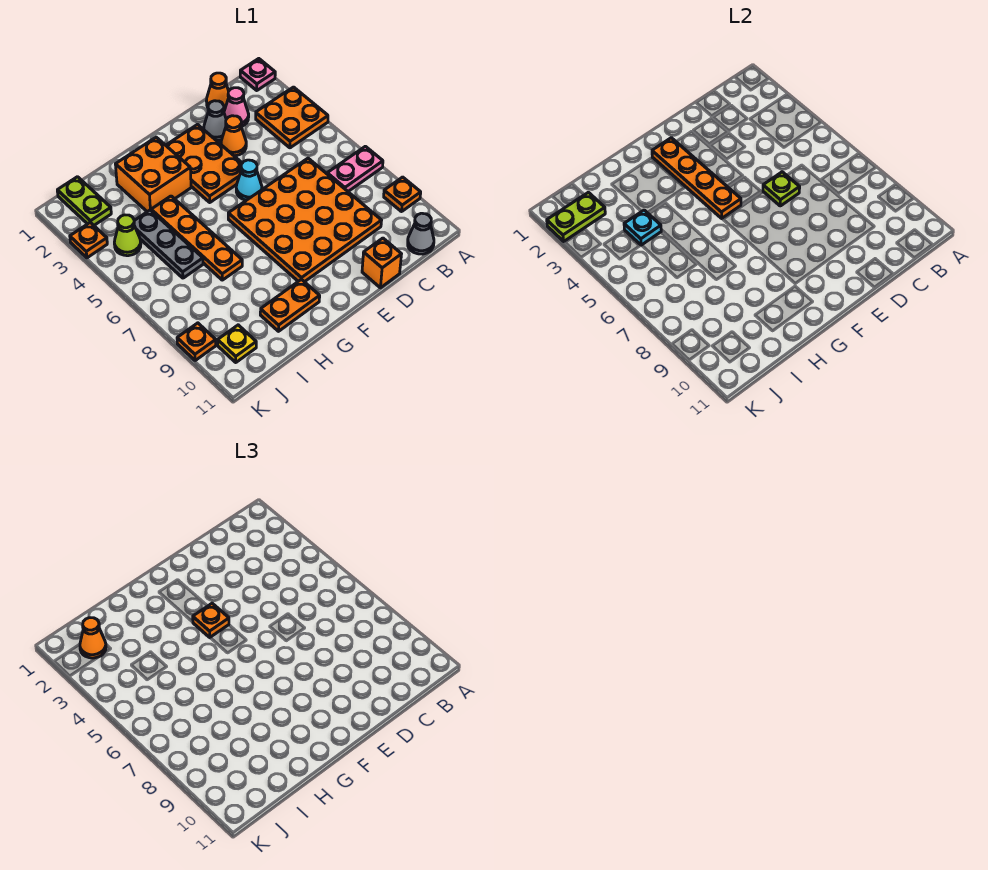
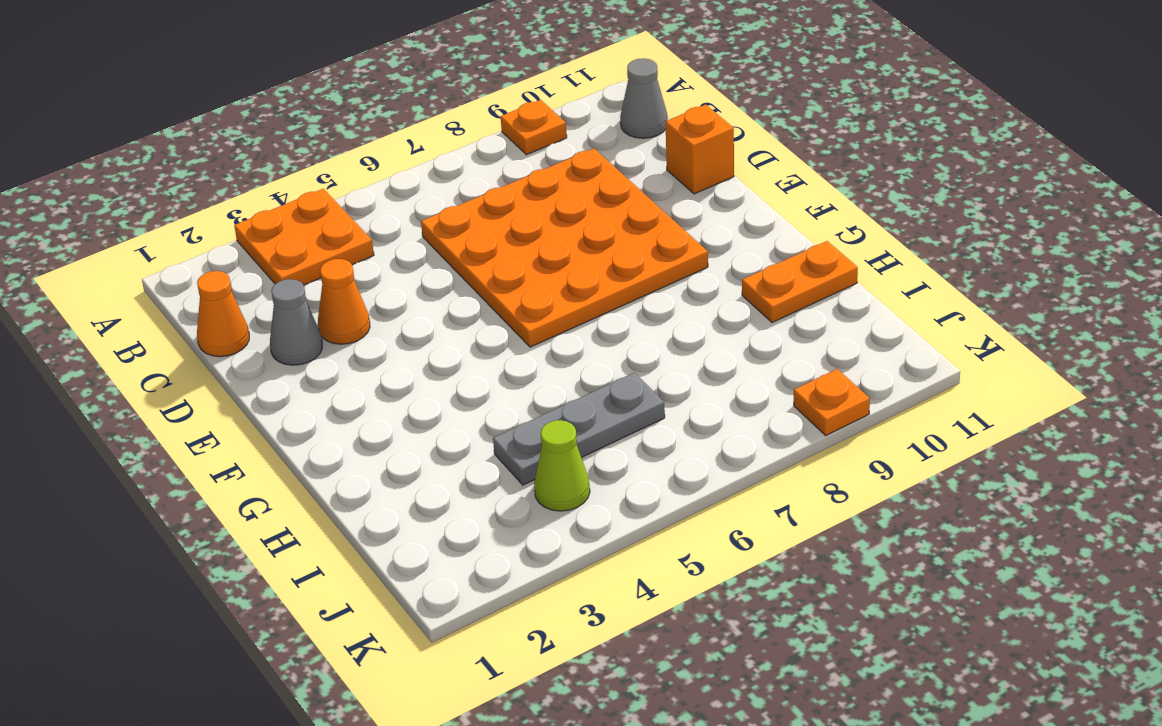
orange 1x2 plate [742,241,858,323] -> orange 1x2 plate turned to [260,279,320,331]
none -> pink 1x1 plate [240,59,275,90]
none -> pink 1x2 plate [327,146,383,191]
none -> pink 1x1 cone [224,88,249,127]

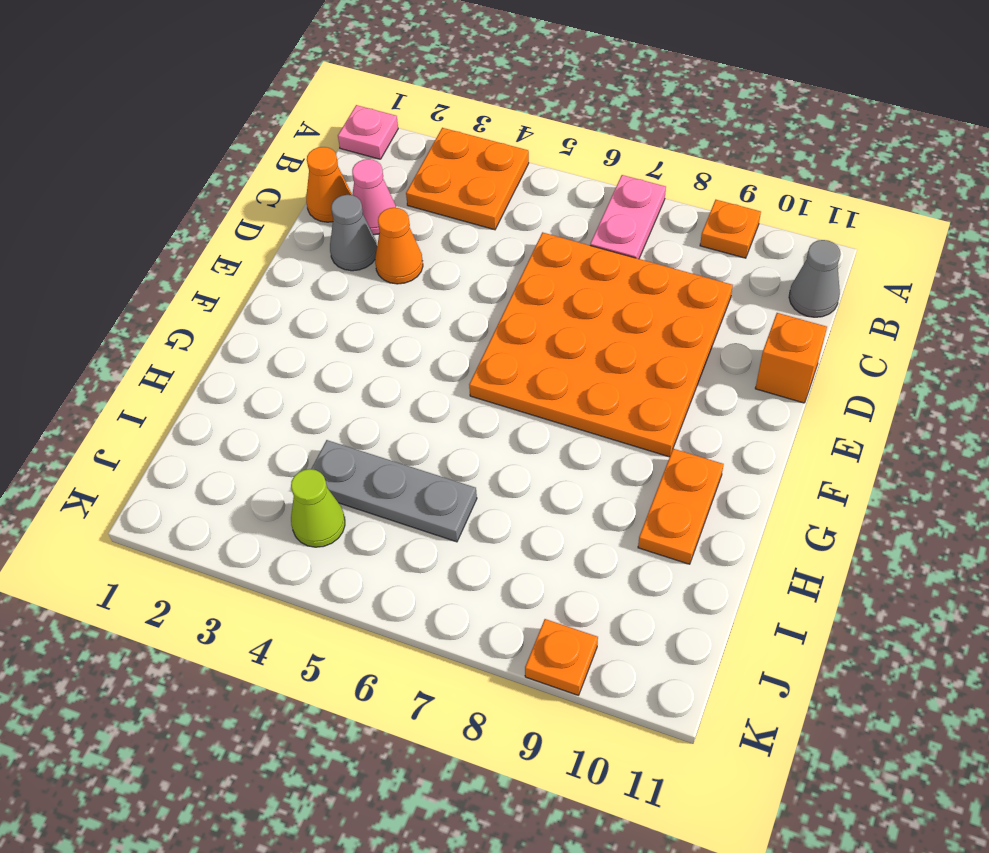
none -> orange 2x3 plate [166,125,242,202]
none -> cyan 1x1 cone [236,160,262,200]
none -> orange 2x2 brick [115,137,191,212]

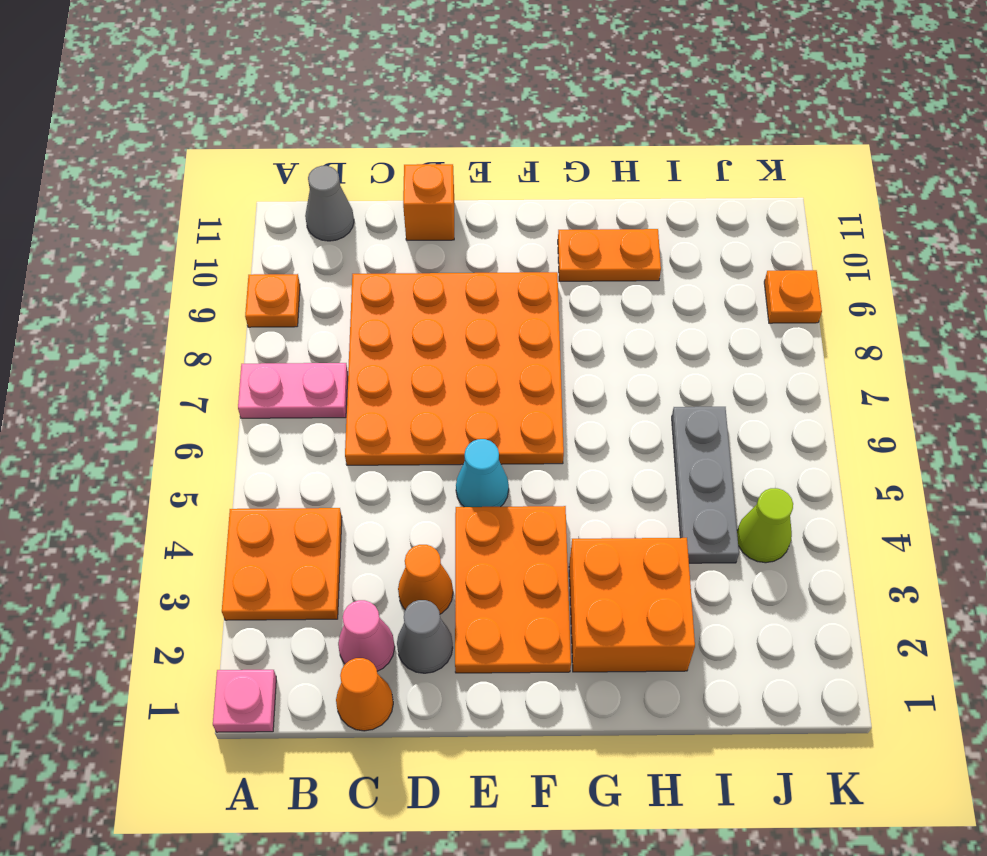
none -> orange 1x4 plate [151,196,242,280]
none -> lime 1x2 plate [57,177,111,225]
none -> yellow 1x1 plate [218,325,256,362]

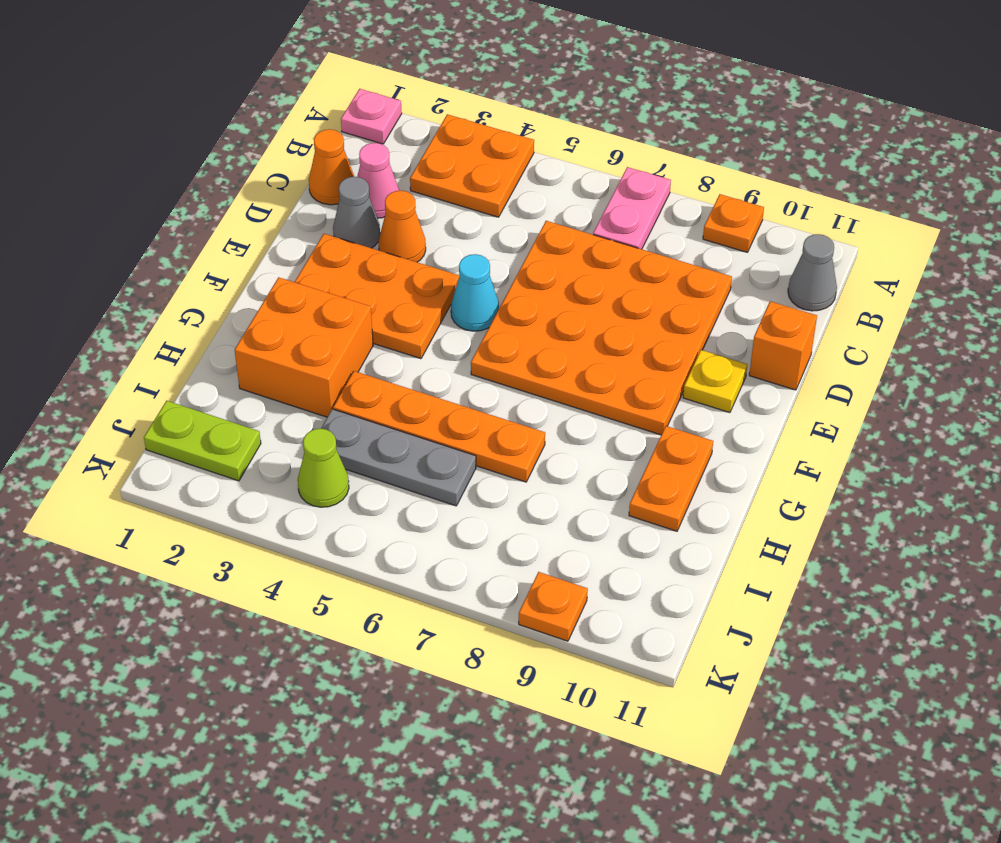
yellow 1x1 plate [683,350,747,413] -> yellow 1x1 plate moved to [218,325,256,362]
none -> orange 1x1 plate [70,222,107,258]
none -> lime 1x1 plate [763,172,800,206]
none -> orange 1x4 plate [652,138,741,218]

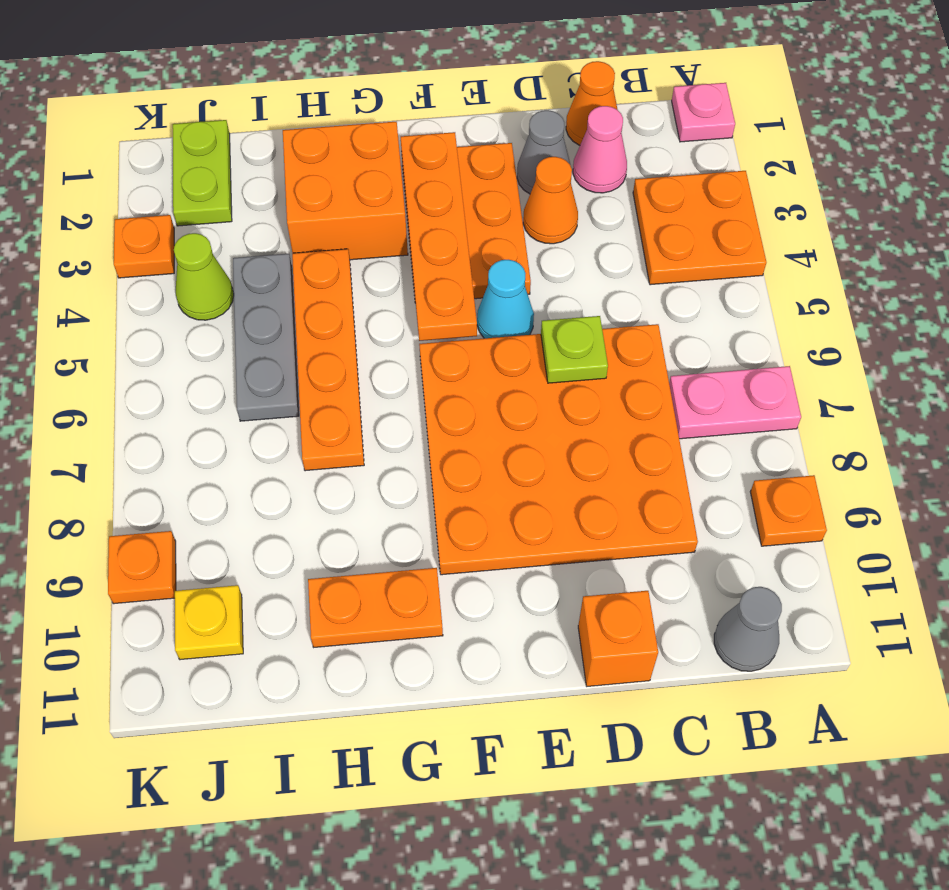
none -> cyan 1x1 plate [624,210,661,245]
none -> lime 1x2 plate [547,192,605,241]
none -> orange 1x1 plate [193,603,229,637]

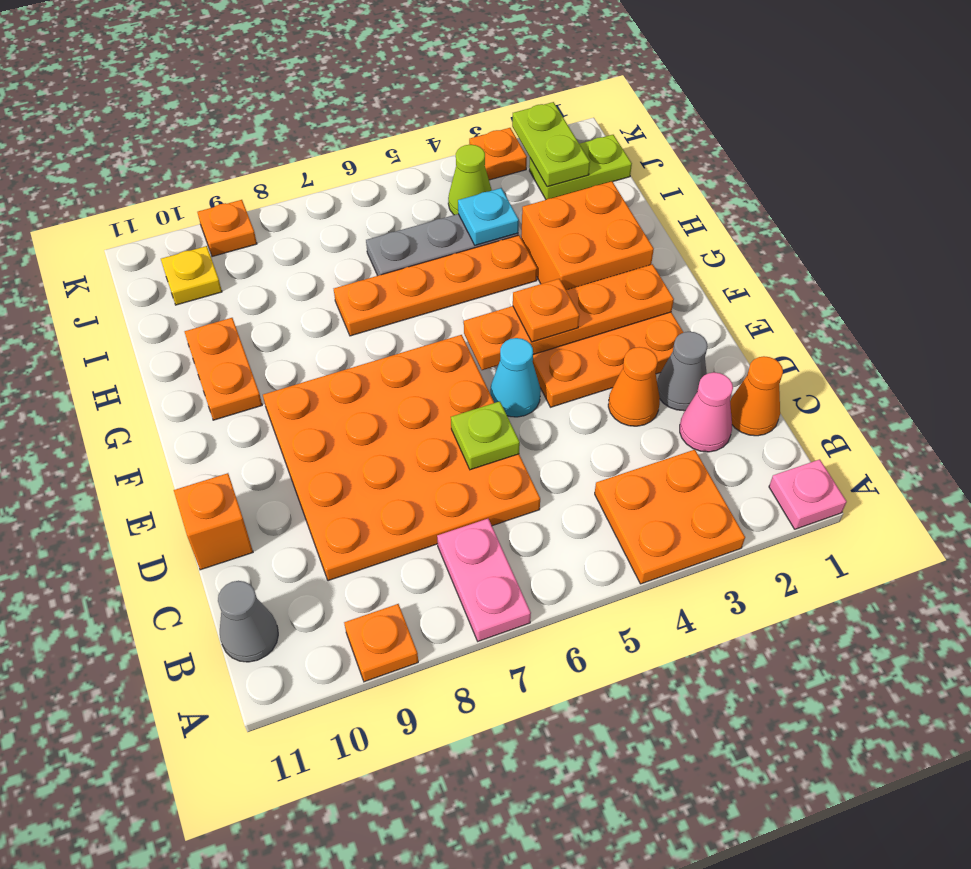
none -> orange 1x1 cone [80,618,106,658]

